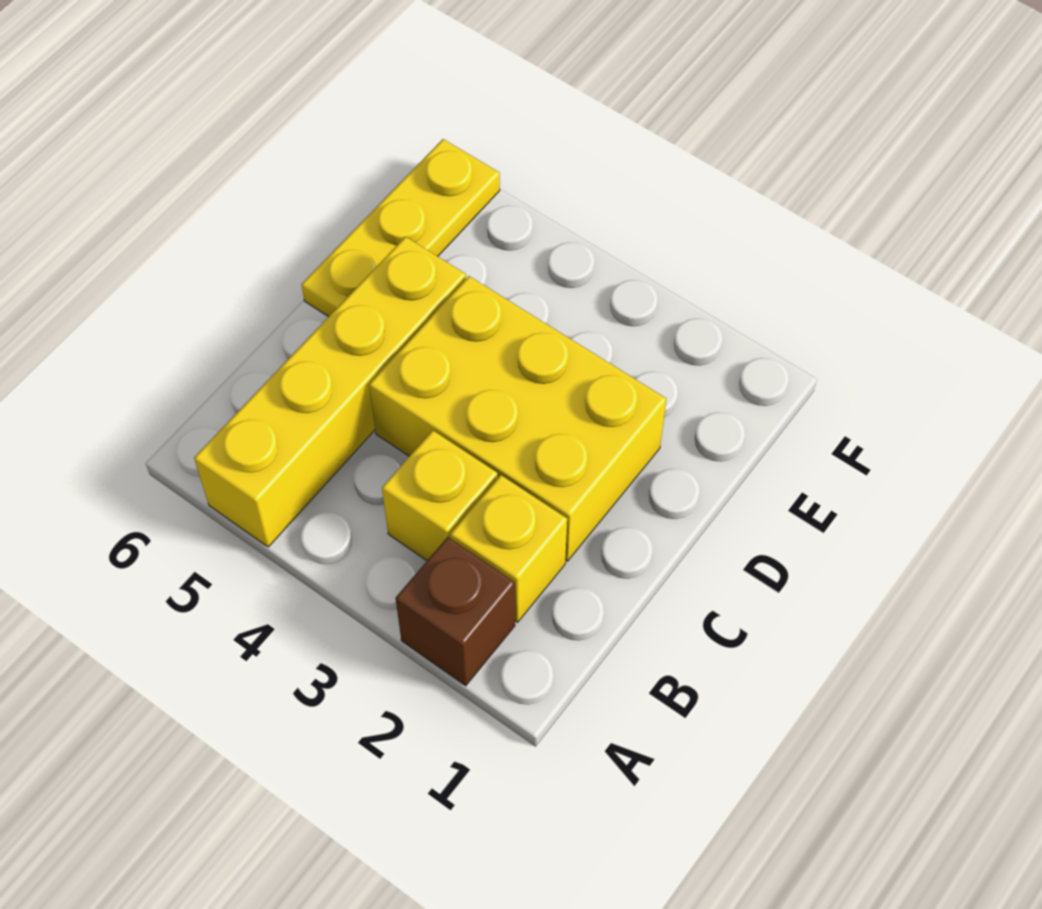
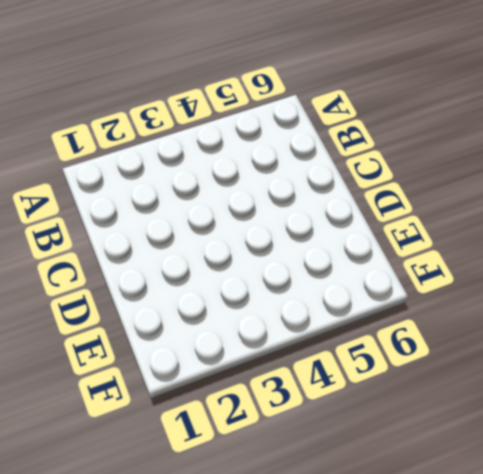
none -> brown 1x1 brick [396,537,515,686]
none -> yellow 1x4 brick [194,237,466,547]

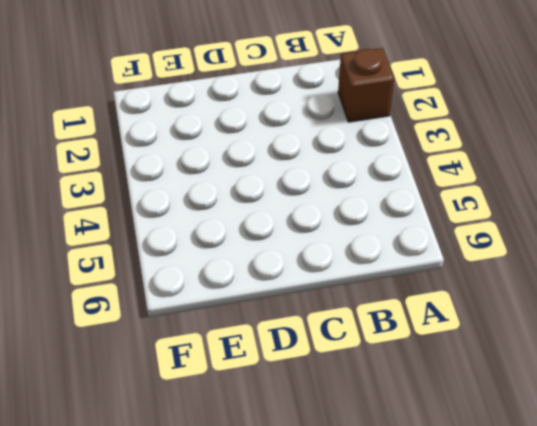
none -> yellow 1x4 brick [194,237,466,547]
none -> yellow 1x1 brick [450,475,567,622]

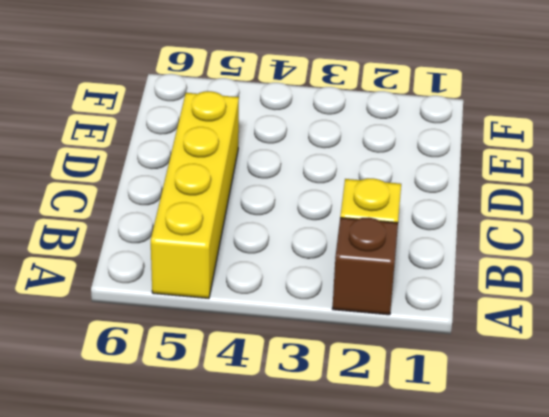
none -> yellow 1x1 brick [382,431,498,560]
none -> yellow 2x3 brick [369,276,666,561]

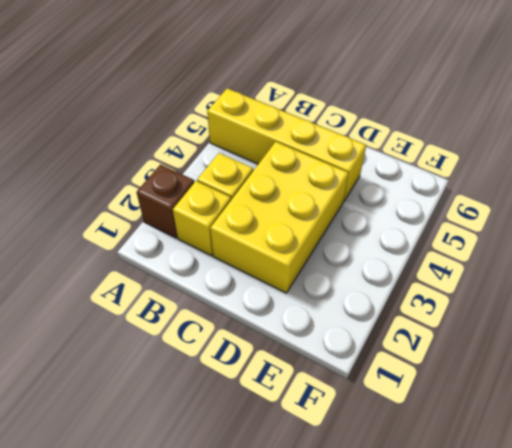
none -> yellow 1x3 plate [301,139,500,317]

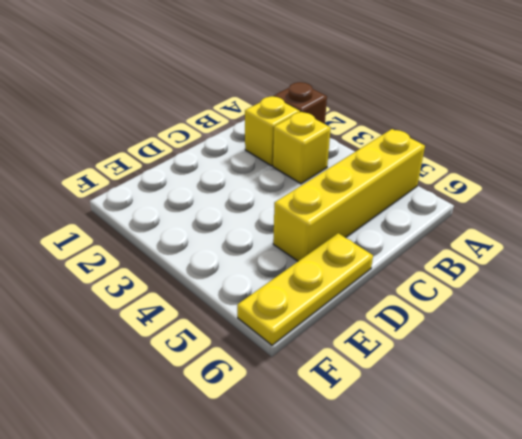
none -> yellow 2x3 brick [369,276,666,561]

